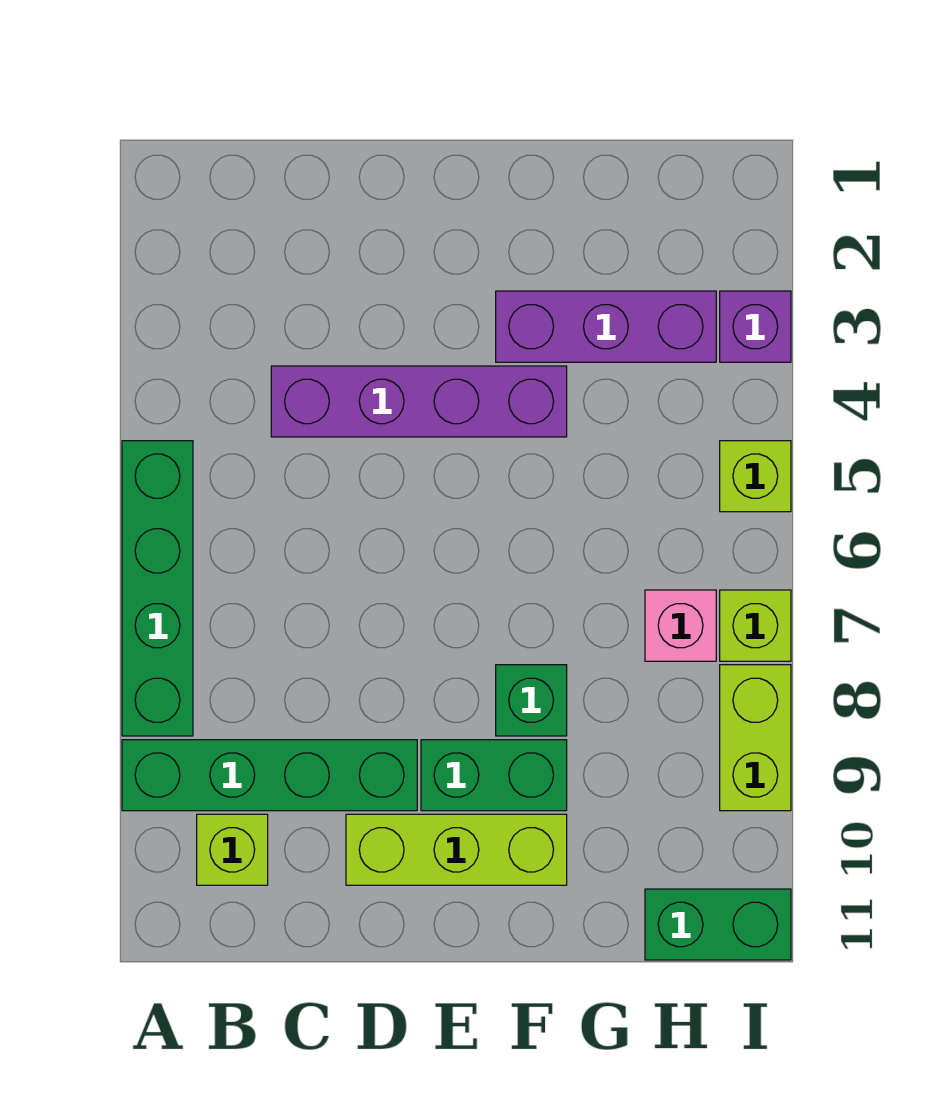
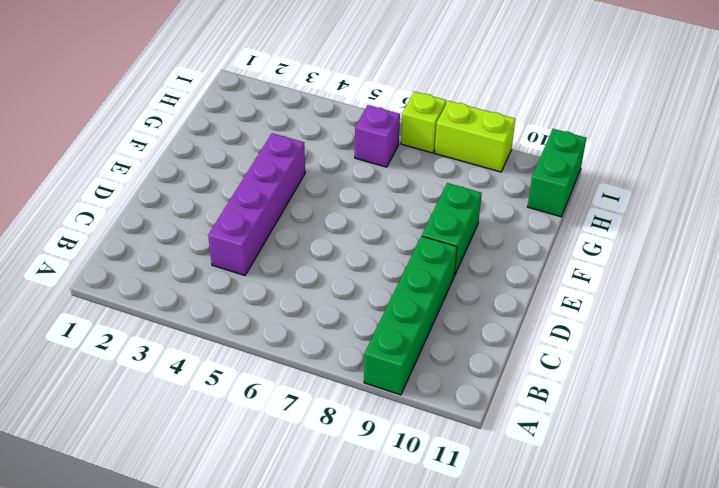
purple 1x1 brick [355,105,400,167] -> purple 1x1 brick moved to [720,291,791,362]
none -> green 1x4 brick [122,441,193,736]
none -> lime 1x1 brick [197,814,268,885]
none -> lime 1x3 brick [346,814,567,885]

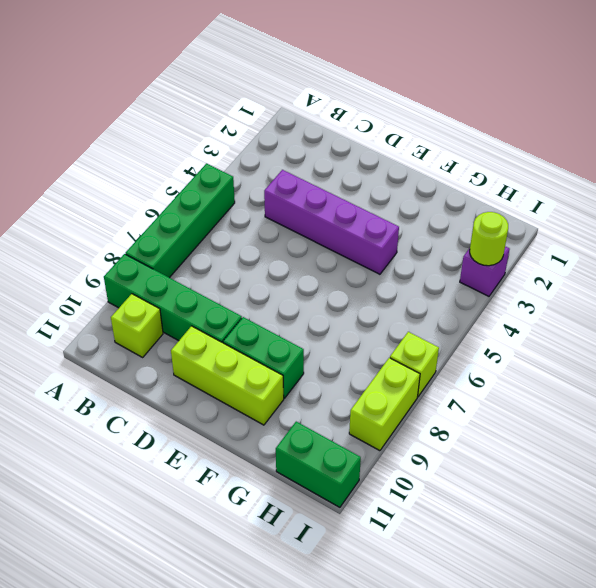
lime 1x1 round brick [470,212,508,266] -> none
none -> purple 1x3 brick [496,291,716,362]
none -> green 1x1 brick [496,665,567,736]
none -> pink 1x1 brick [645,590,716,661]

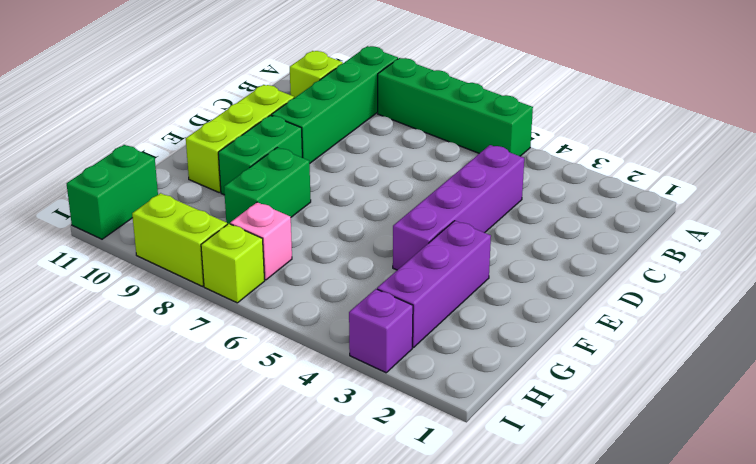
green 1x2 brick [224,148,311,224] -> green 1x1 brick [496,665,567,736]
none -> lime 1x1 brick [720,441,791,512]

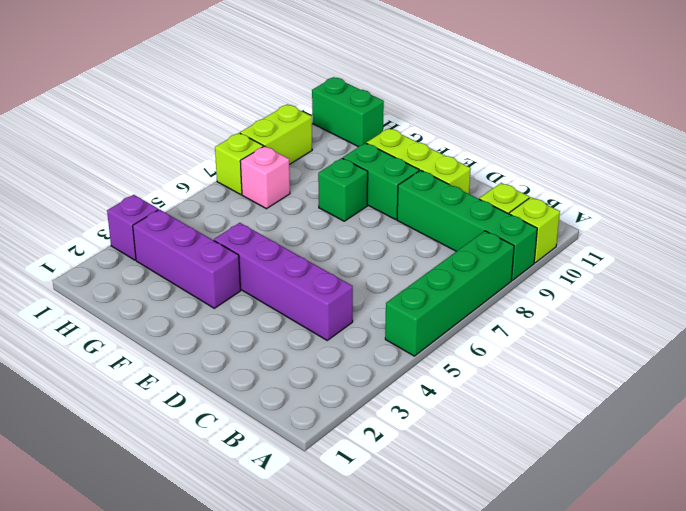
lime 1x1 brick [509,197,560,263] -> lime 1x1 brick moved to [720,441,791,512]

